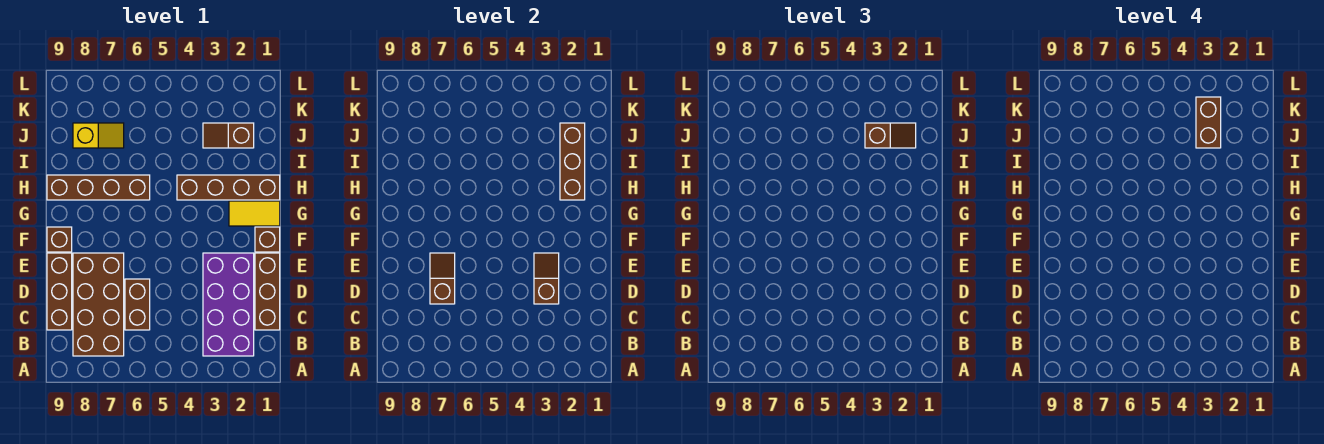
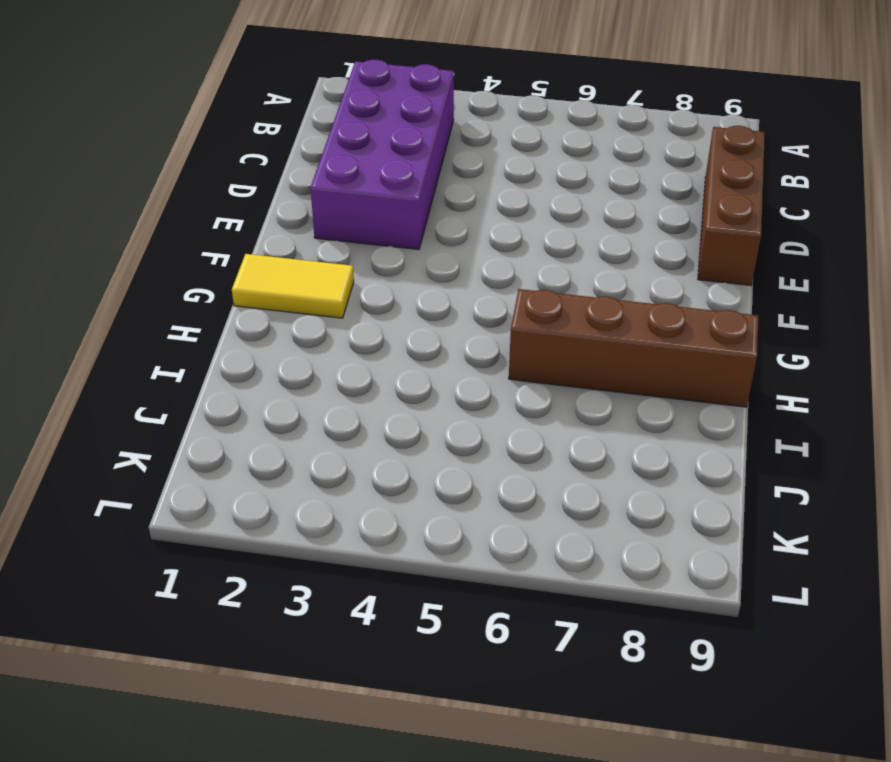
none -> brown 2x4 brick [73,253,124,356]
none -> brown 1x3 brick [255,253,280,330]
none -> brown 1x2 brick [125,279,150,330]

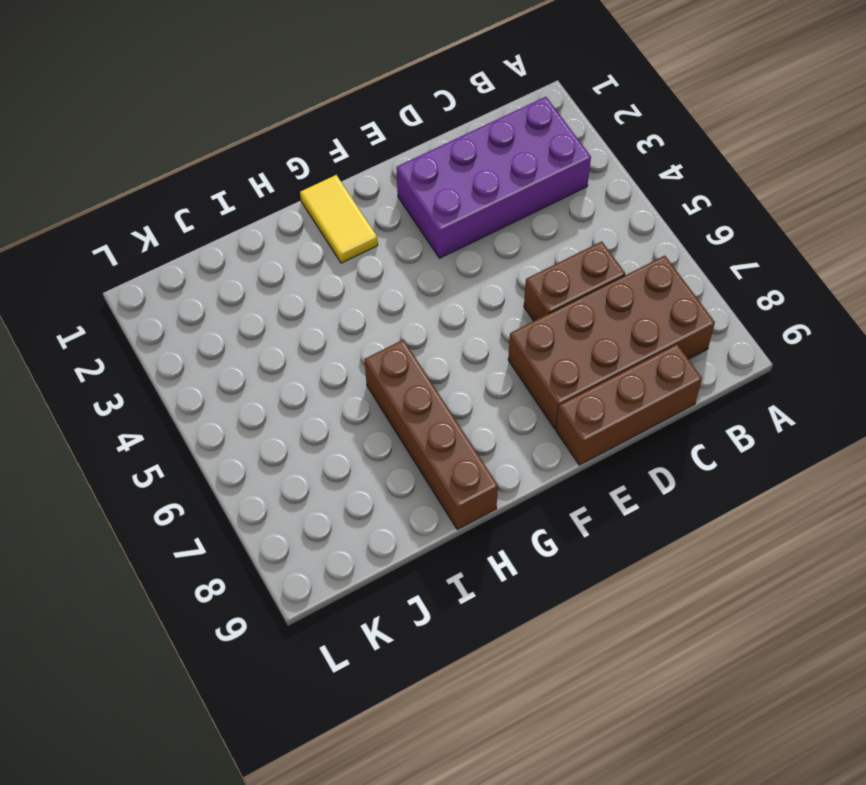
none -> brown 1x3 brick [255,253,280,330]
none -> brown 1x1 brick [255,227,280,252]
none -> brown 1x1 brick [47,227,72,252]

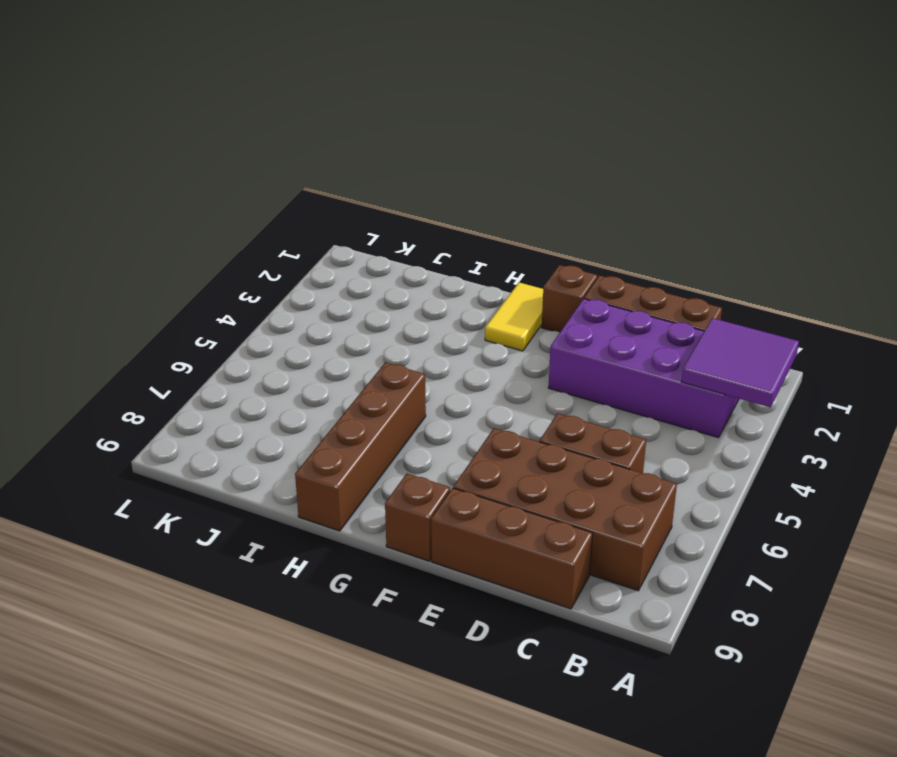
purple 2x2 tile [682,318,799,407] -> none
none -> brown 1x4 brick [177,175,280,200]
none -> brown 1x2 slope [203,123,254,148]
none -> yellow 1x2 slope [73,123,124,148]

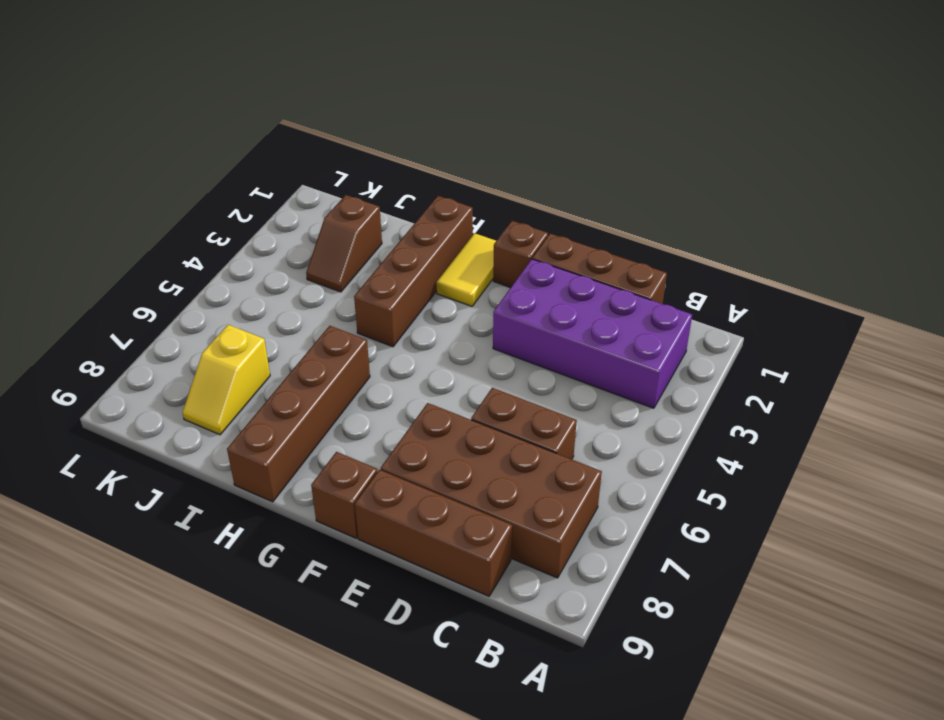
yellow 1x2 slope [183,325,270,435] -> yellow 1x2 slope turned to [73,123,124,148]
none -> brown 1x2 slope [534,253,559,304]
none -> brown 1x2 slope [430,253,455,304]
none -> brown 1x3 brick [560,123,585,200]

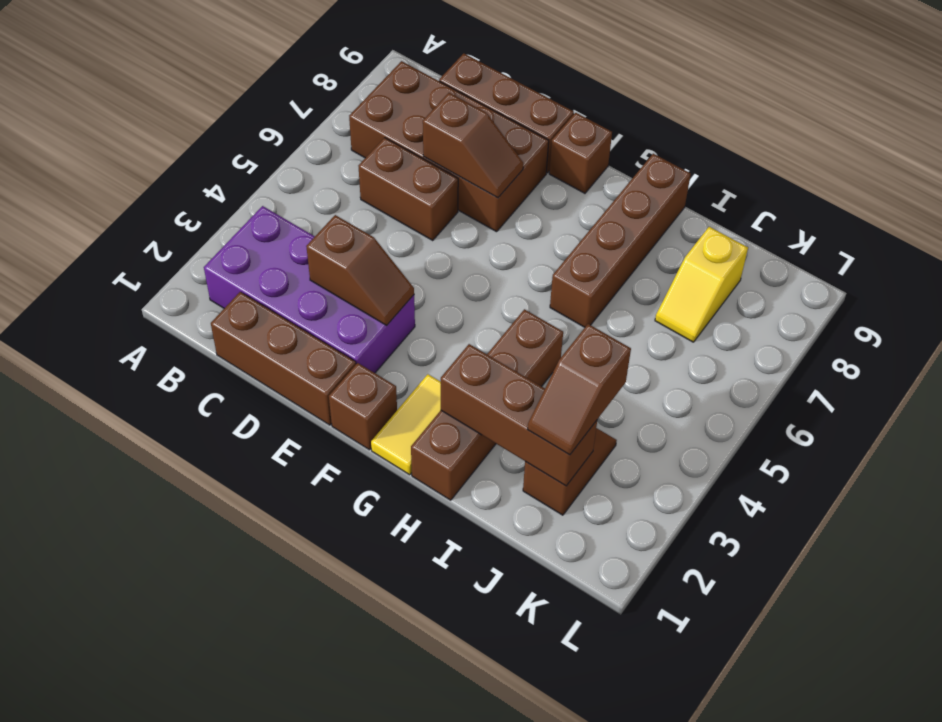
none -> brown 1x2 brick [1196,97,1221,148]

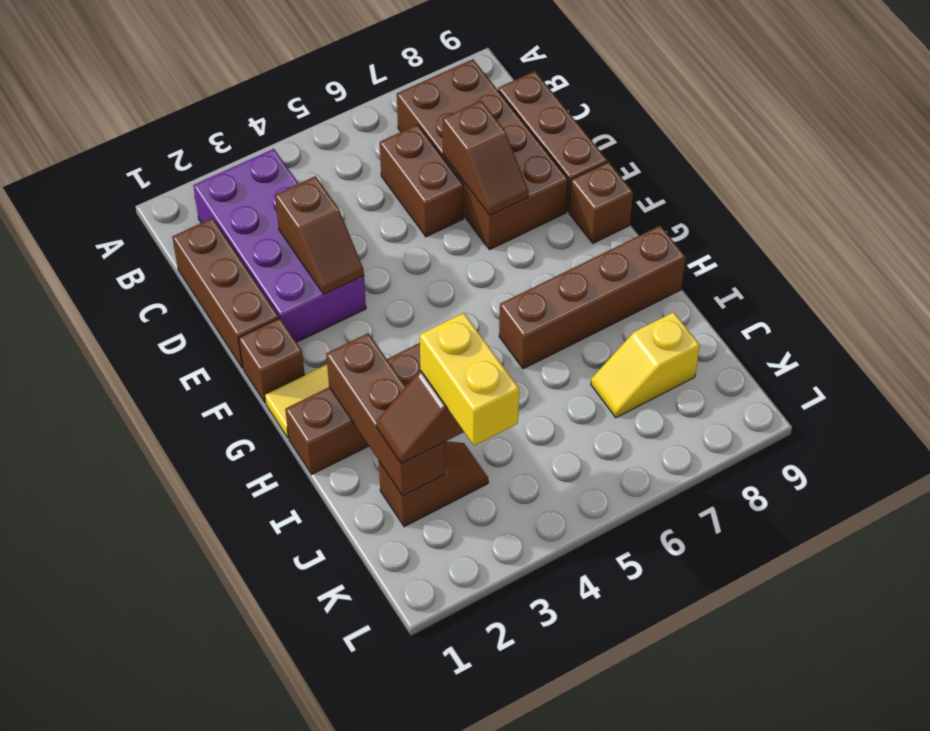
yellow 1x2 brick [420,313,519,446] -> brown 1x2 brick [1196,97,1221,148]

